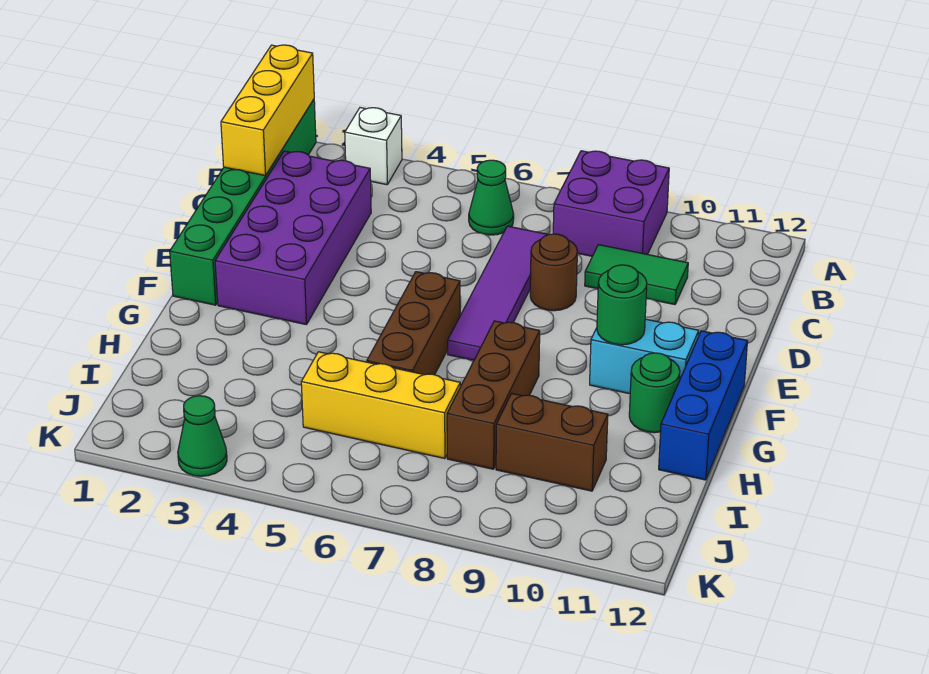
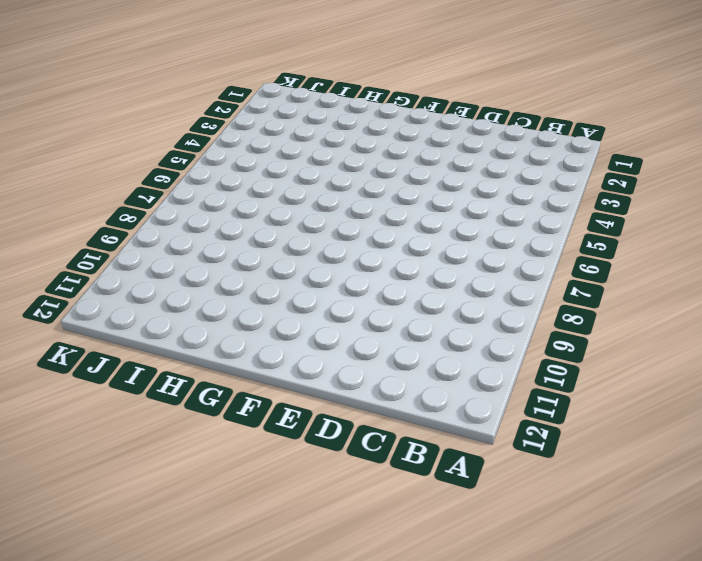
none -> green 1x6 brick [170,100,316,305]
none -> white 1x1 brick [345,108,402,185]
none -> purple 2x2 brick [553,151,669,256]

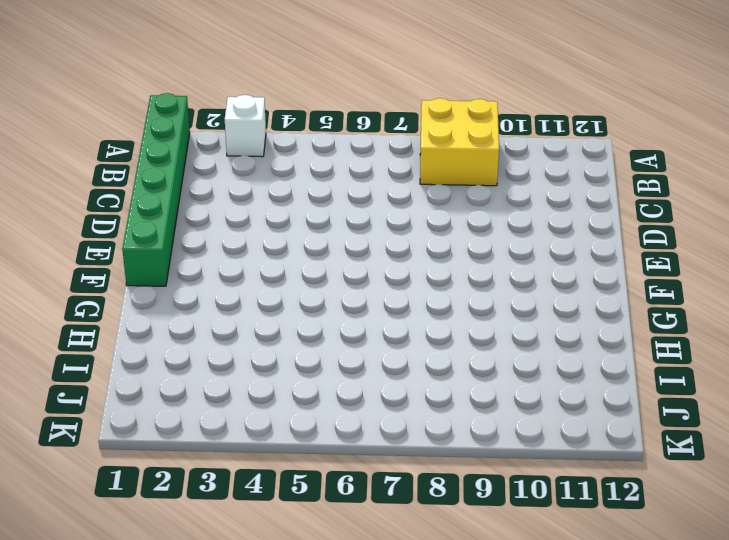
yellow 2x2 brick [420,98,499,186] -> purple 2x2 brick [553,151,669,256]
none -> green 1x1 cone [469,160,514,235]
none -> purple 2x4 brick [215,151,371,325]
none -> purple 1x4 tile [448,226,548,360]

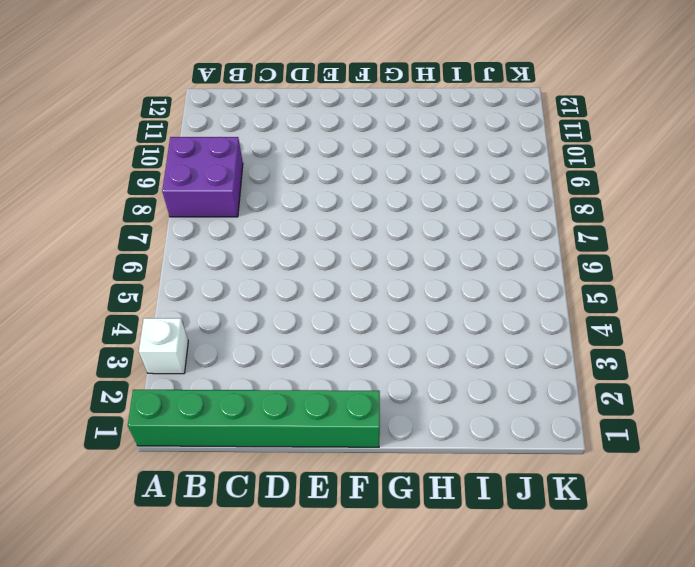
none -> green 1x1 cone [469,160,514,235]
none -> purple 2x4 brick [215,151,371,325]
none -> purple 1x4 tile [448,226,548,360]

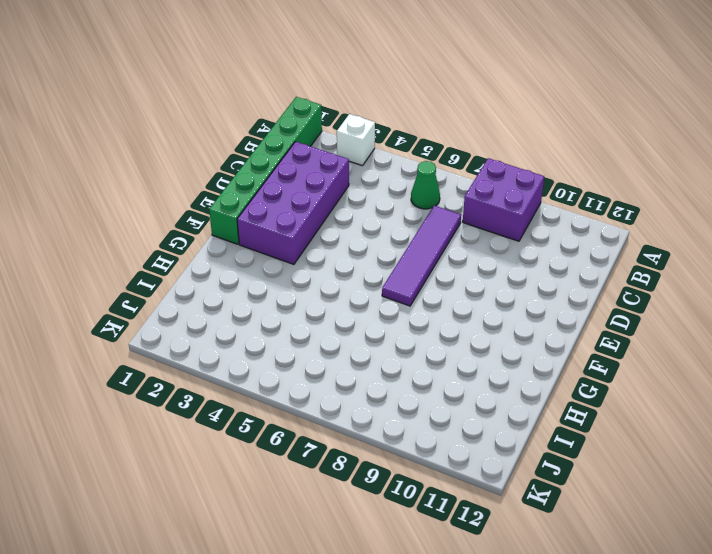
none -> green 1x2 tile [585,245,688,305]
none -> brown 1x1 round brick [530,234,577,311]
none -> brown 1x3 brick [367,272,460,375]

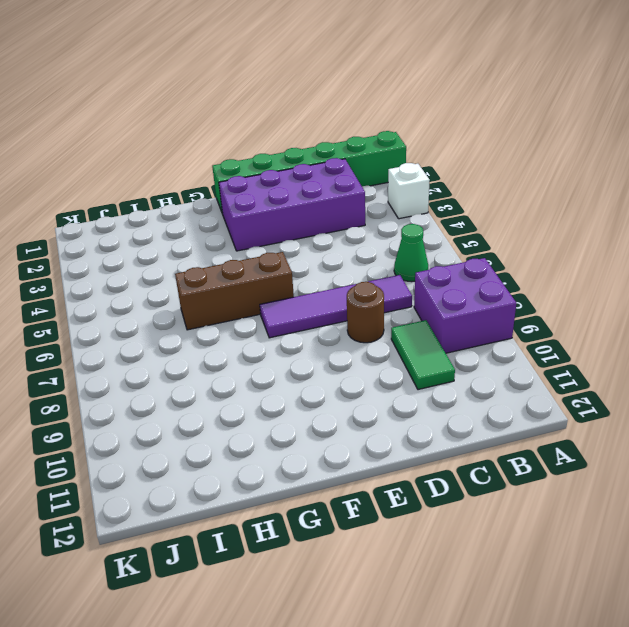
none -> cyan 1x2 brick [590,319,699,394]
none -> blue 1x3 brick [659,331,748,480]
none -> brown 1x3 brick [447,321,540,469]

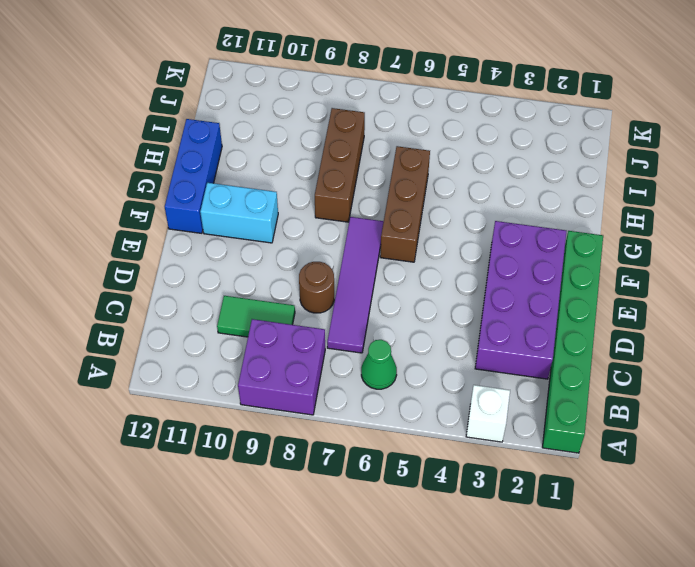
none -> green 1x1 round brick [629,353,680,433]
none -> yellow 1x3 brick [301,352,460,459]
none -> brown 1x2 brick [496,394,608,491]

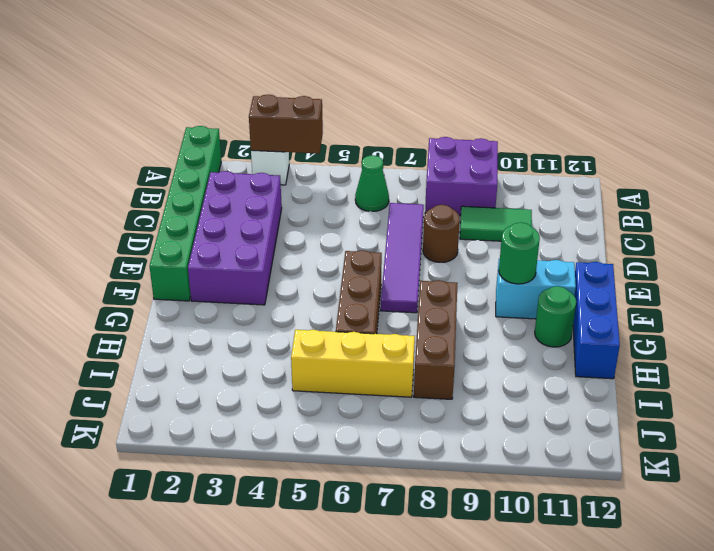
brown 1x2 brick [249,95,323,154] -> brown 1x2 brick moved to [496,394,608,491]
none -> green 1x1 cone [178,396,227,476]
none -> yellow 1x3 brick [221,45,314,176]

